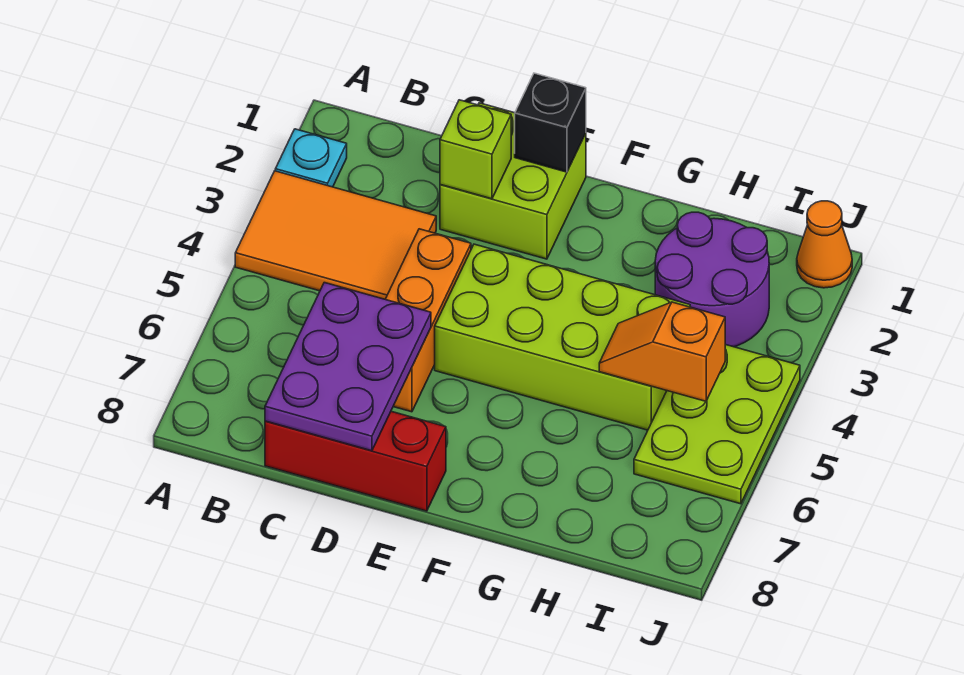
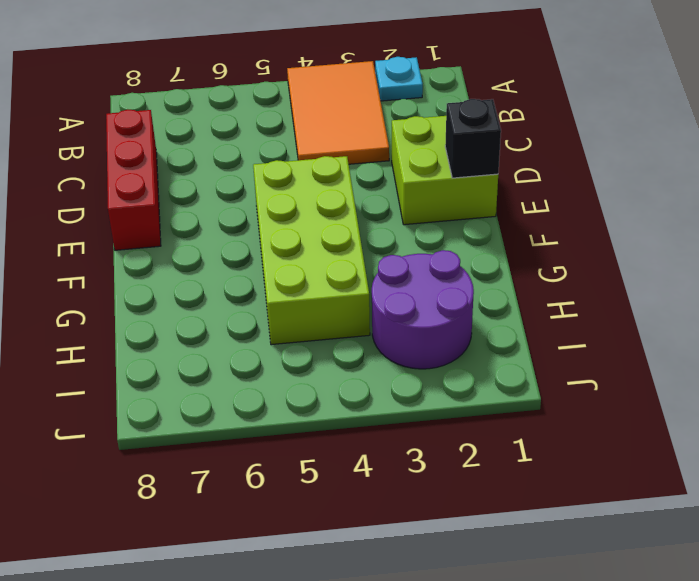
none -> orange 1x3 brick [385,229,471,412]
none -> lime 2x3 plate [634,345,800,504]
none -> orange 1x1 cone [797,201,852,288]

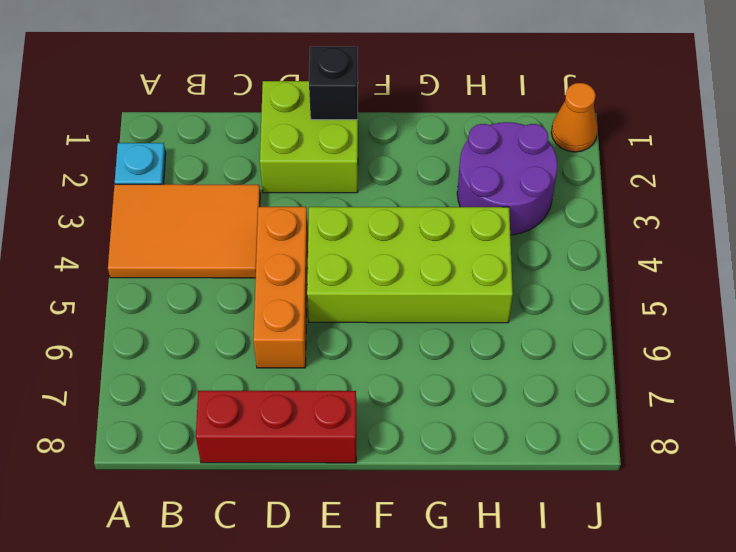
none -> lime 2x3 plate [634,345,800,504]
none -> purple 2x3 plate [265,283,431,451]
none -> lime 1x1 brick [440,100,511,199]

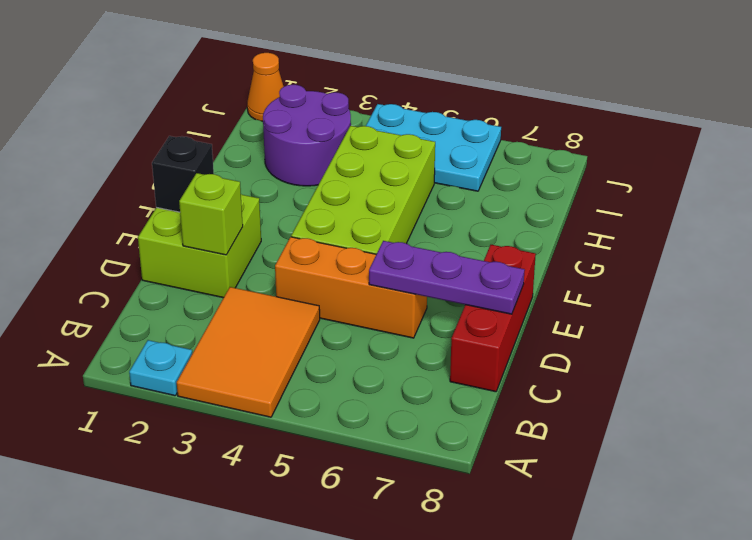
purple 1x3 plate [369,241,525,314] -> purple 2x3 plate [265,283,431,451]
cyan 2x3 plate [366,104,501,191] -> lime 2x3 plate [634,345,800,504]
none -> orange 1x2 slope [599,302,725,401]

